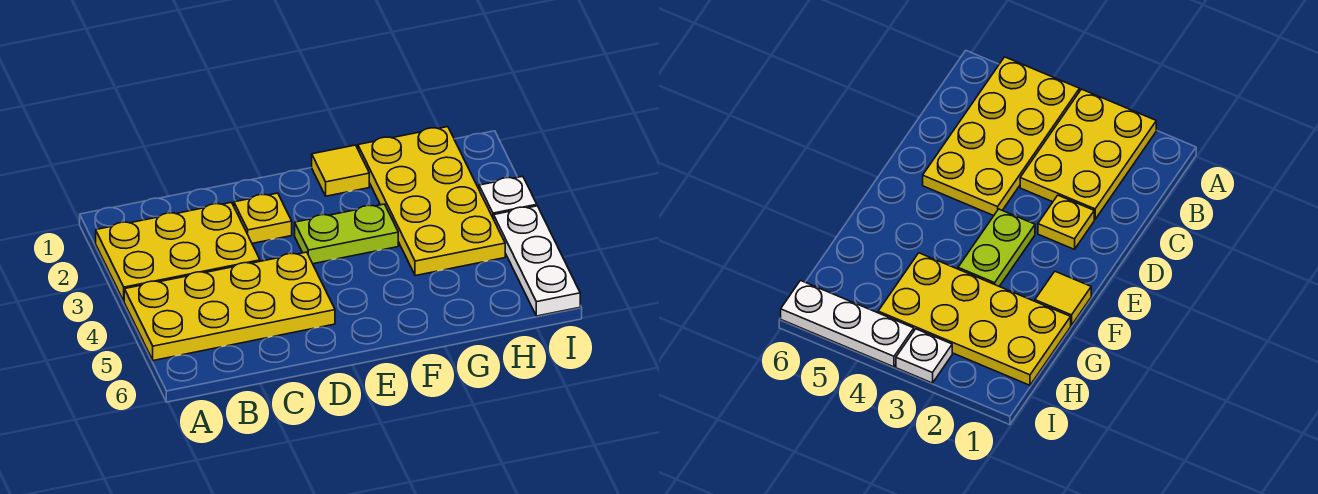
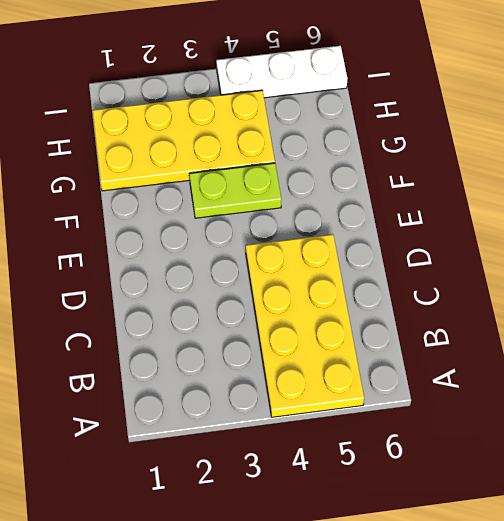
lime 1x2 plate [189,163,281,218] -> lime 1x2 plate turned to [295,204,398,264]
none -> yellow 2x3 plate [96,202,260,301]
none -> yellow 1x1 plate [234,193,292,243]

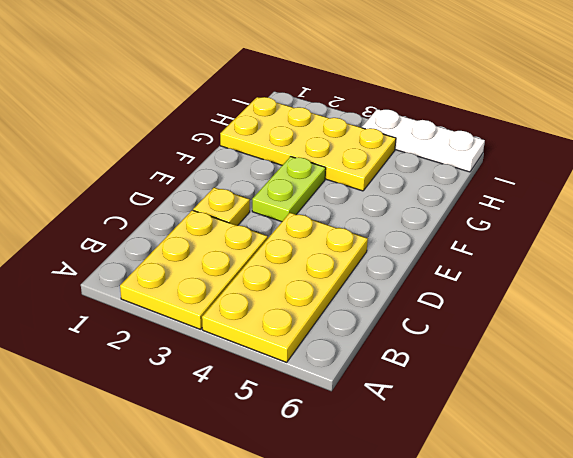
none -> yellow 1x1 tile [312,145,369,196]
none -> white 1x1 plate [479,176,537,219]

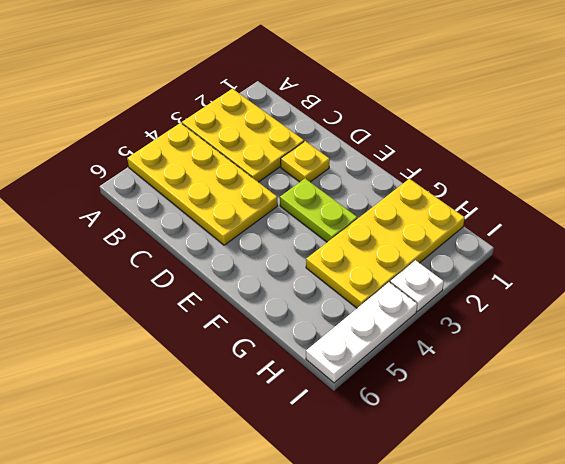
none -> yellow 1x1 tile [312,145,369,196]

